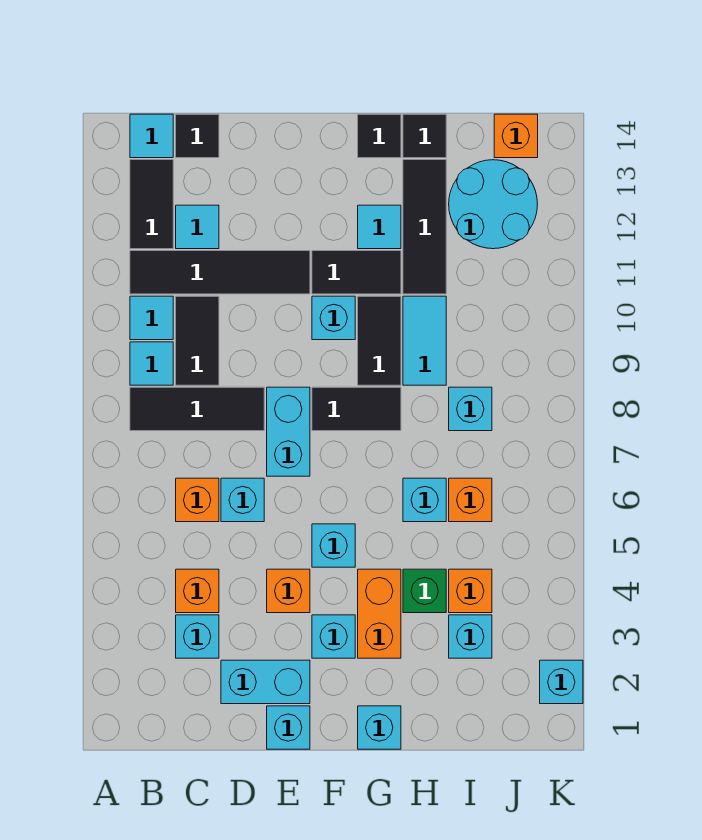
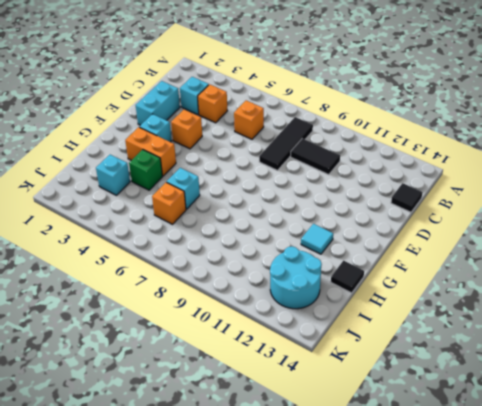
none -> cyan 1x1 tile [130,342,173,385]
none -> cyan 1x1 tile [130,296,173,340]
none -> black 1x4 tile [130,251,310,294]
none -> black 1x2 tile [130,160,173,249]

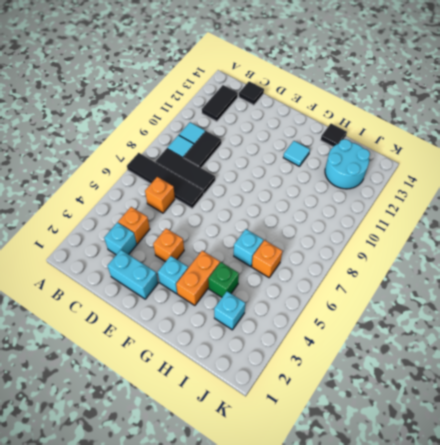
black 1x4 tile [127,153,204,208] -> black 1x4 tile moved to [130,251,310,294]
none -> cyan 1x1 tile [130,114,173,158]
none -> cyan 1x1 tile [176,205,219,249]
none -> cyan 1x1 brick [221,478,264,522]
none -> cyan 1x1 brick [267,706,310,749]

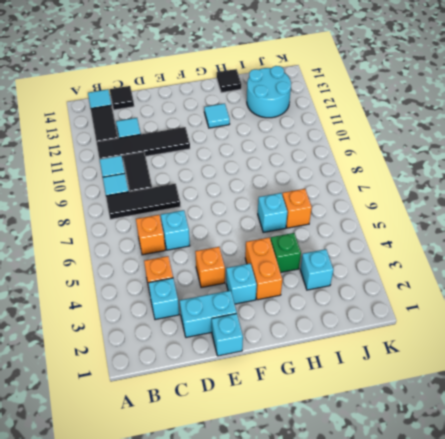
none -> cyan 1x2 brick [267,387,310,476]
none -> cyan 1x1 brick [312,524,355,567]
none -> black 1x2 tile [312,387,401,431]
none -> cyan 1x1 brick [312,296,355,340]

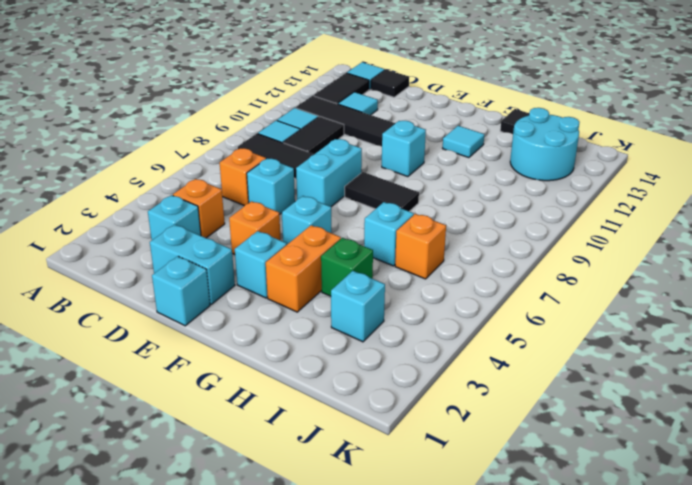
none -> black 1x2 tile [312,251,401,294]
none -> cyan 1x1 brick [358,706,401,749]
none -> black 1x2 tile [358,296,401,385]
none -> black 1x1 tile [358,114,401,158]

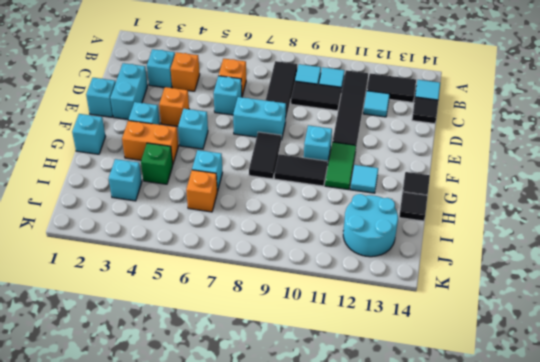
green 1x2 tile [325,142,356,190] -> black 1x2 tile [312,251,401,294]
none -> cyan 1x2 tile [403,296,446,385]
none -> black 1x3 tile [403,160,446,294]
none -> orange 1x1 brick [449,569,492,613]
none -> cyan 1x1 brick [449,387,492,431]

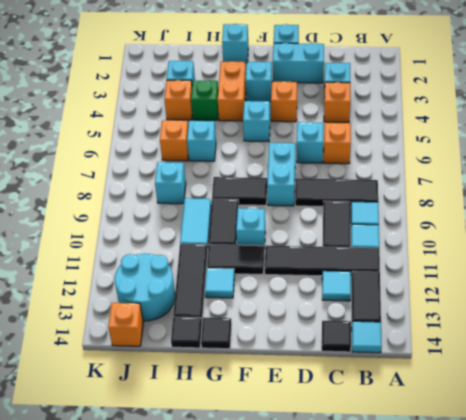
none -> cyan 1x1 brick [540,660,583,704]

